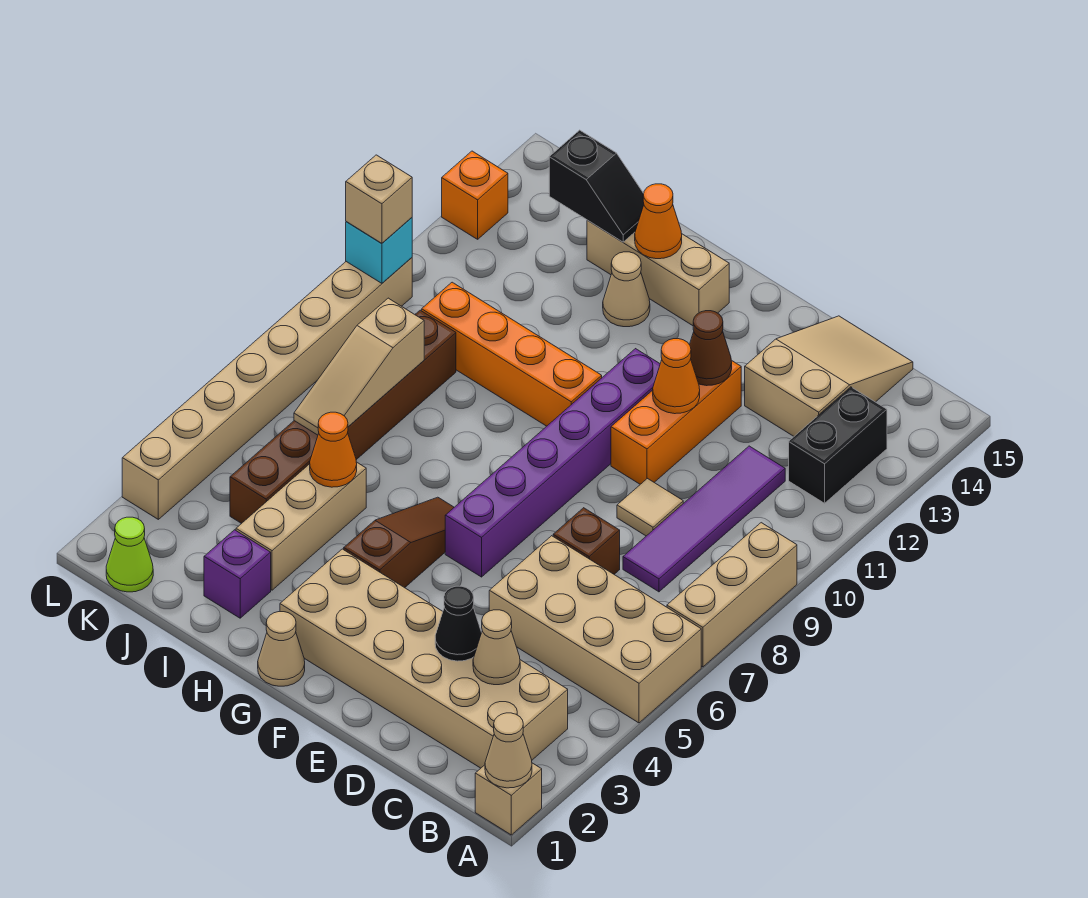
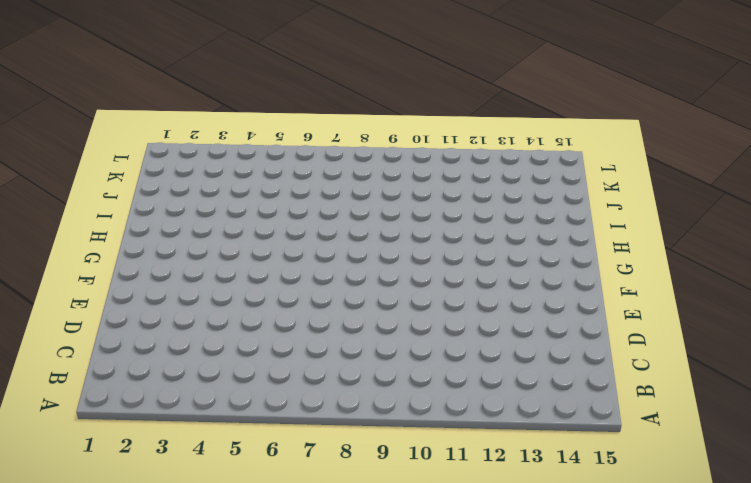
none -> tan 1x1 brick [475,763,542,835]
none -> tan 2x4 brick [489,536,701,723]
none -> tan 1x3 brick [667,523,797,667]
none -> tan 2x6 brick [280,549,568,768]

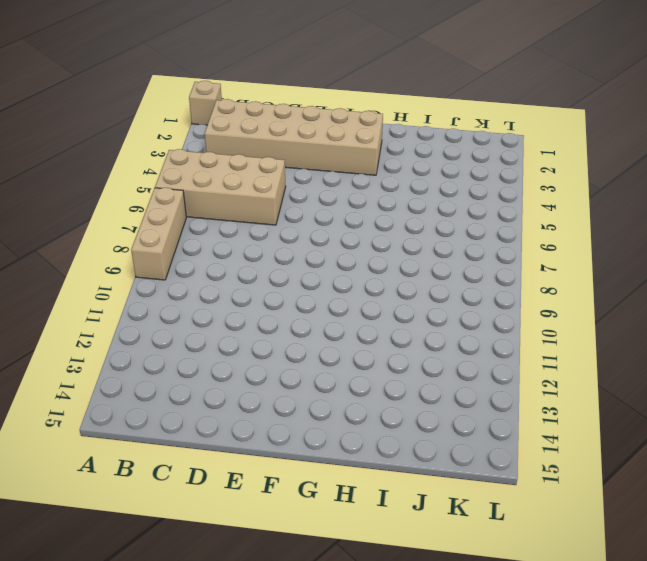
none -> black 1x2 brick [789,387,887,503]
none -> purple 1x4 tile [623,446,785,592]
none -> tan 2x3 slope [745,316,913,436]
none -> brown 1x1 brick [553,508,620,574]

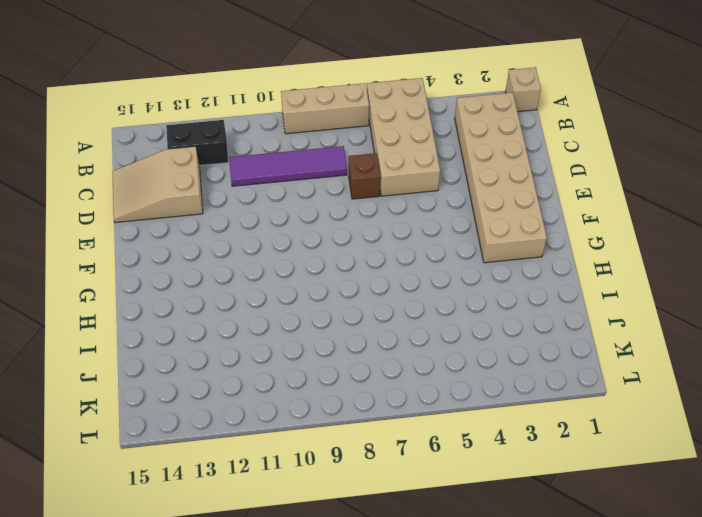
none -> tan 1x1 tile [617,479,683,536]
none -> orange 1x3 brick [611,360,741,484]
none -> purple 1x6 brick [445,349,660,577]
none -> tan 1x1 cone [258,612,305,686]

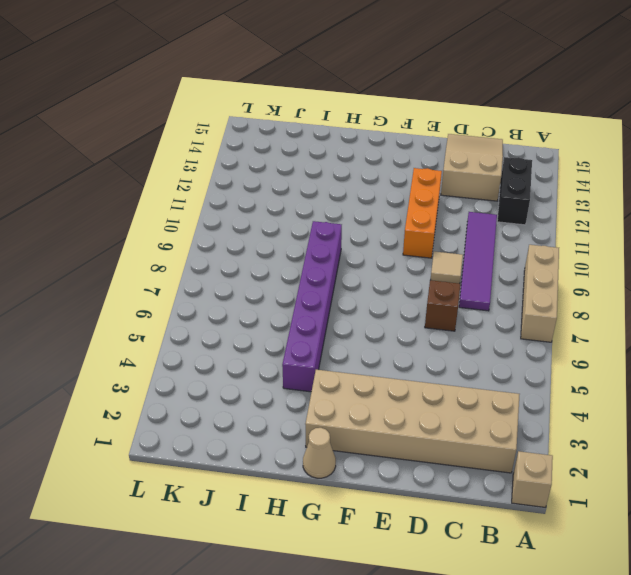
purple 1x6 brick [282,221,342,392] -> purple 1x6 brick moved to [445,349,660,577]
none -> tan 2x4 brick [489,536,701,723]
none -> brown 1x3 slope [344,497,454,588]
none -> orange 1x4 brick [422,282,602,426]
none -> tan 1x3 brick [587,220,729,326]

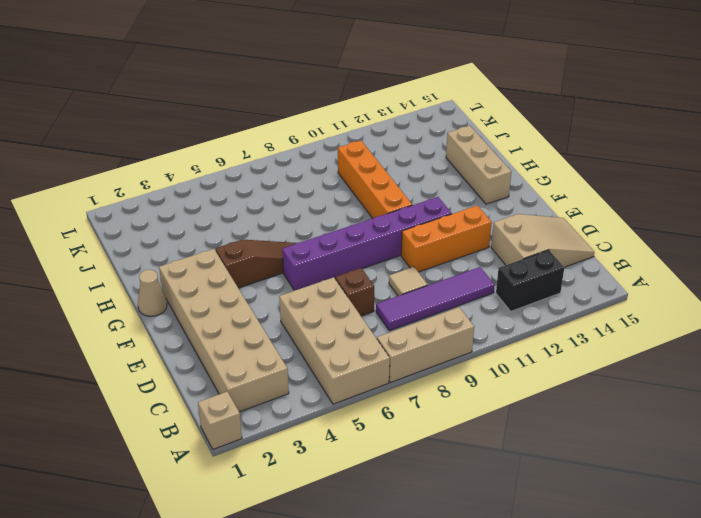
none -> tan 1x1 cone [603,252,650,327]
none -> purple 1x1 brick [204,530,271,618]
none -> tan 1x3 brick [236,462,366,590]
none -> brown 1x6 brick [230,310,456,524]

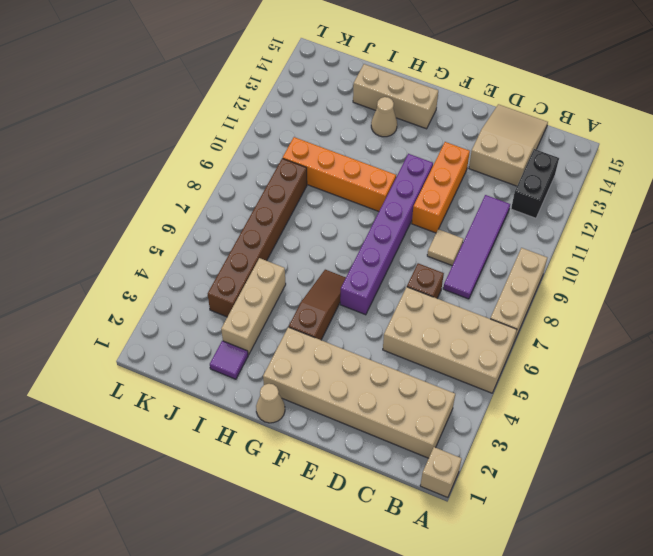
purple 1x1 tile [210,341,248,379] -> purple 1x1 brick [204,530,271,618]
none -> lime 1x1 cone [106,517,153,592]
none -> tan 1x8 brick [122,258,412,519]
none -> orange 1x1 brick [442,151,508,239]
none -> tan 1x1 cone [485,713,532,788]

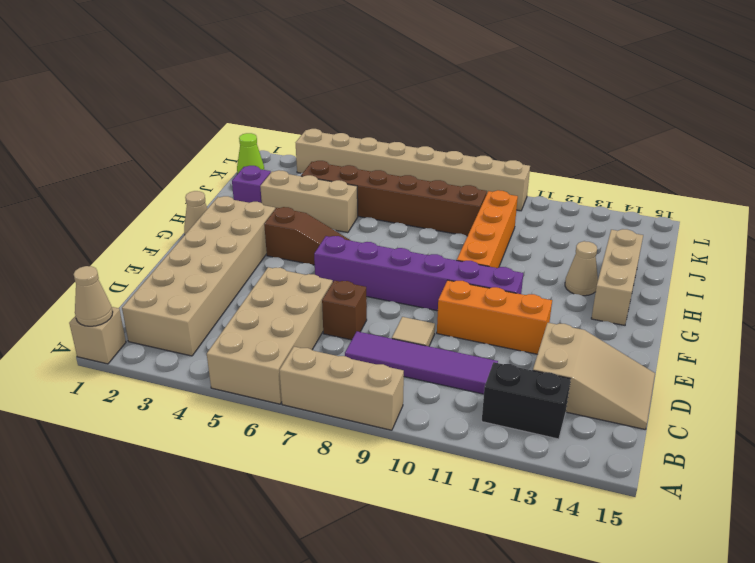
none -> orange 1x1 brick [442,151,508,239]
none -> tan 1x1 cone [473,610,520,685]
none -> black 1x1 cone [435,586,482,661]
none -> orange 1x1 cone [653,339,700,414]

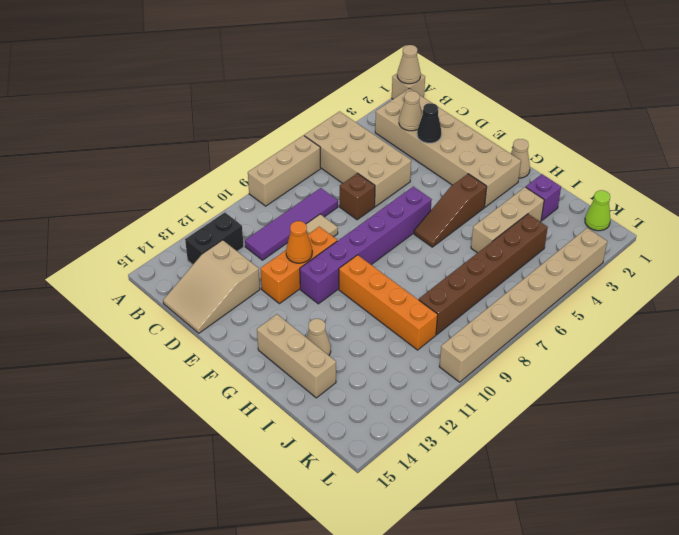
none -> orange 1x1 brick [442,151,508,239]
none -> brown 1x1 cone [689,311,732,386]
none -> orange 1x1 cone [635,184,682,259]
none -> orange 1x1 cone [310,412,357,487]

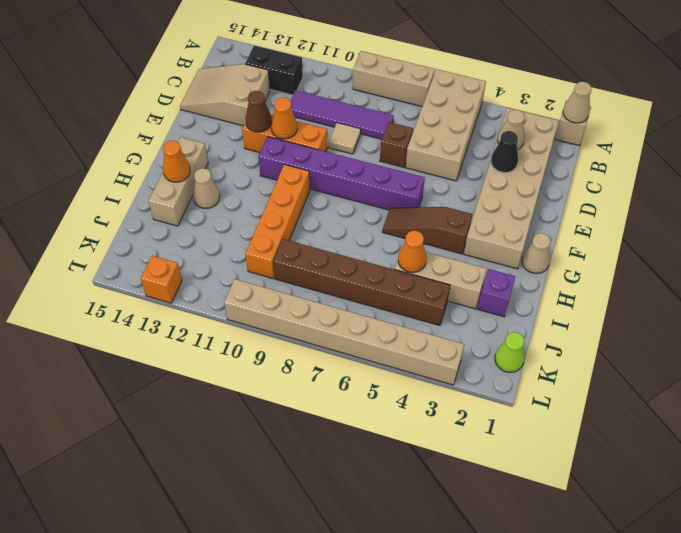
none -> black 1x2 slope [549,130,644,242]
none -> tan 1x3 slope [294,298,424,435]
none -> cyan 1x1 brick [346,218,412,283]
none -> tan 1x1 brick [346,155,412,243]

